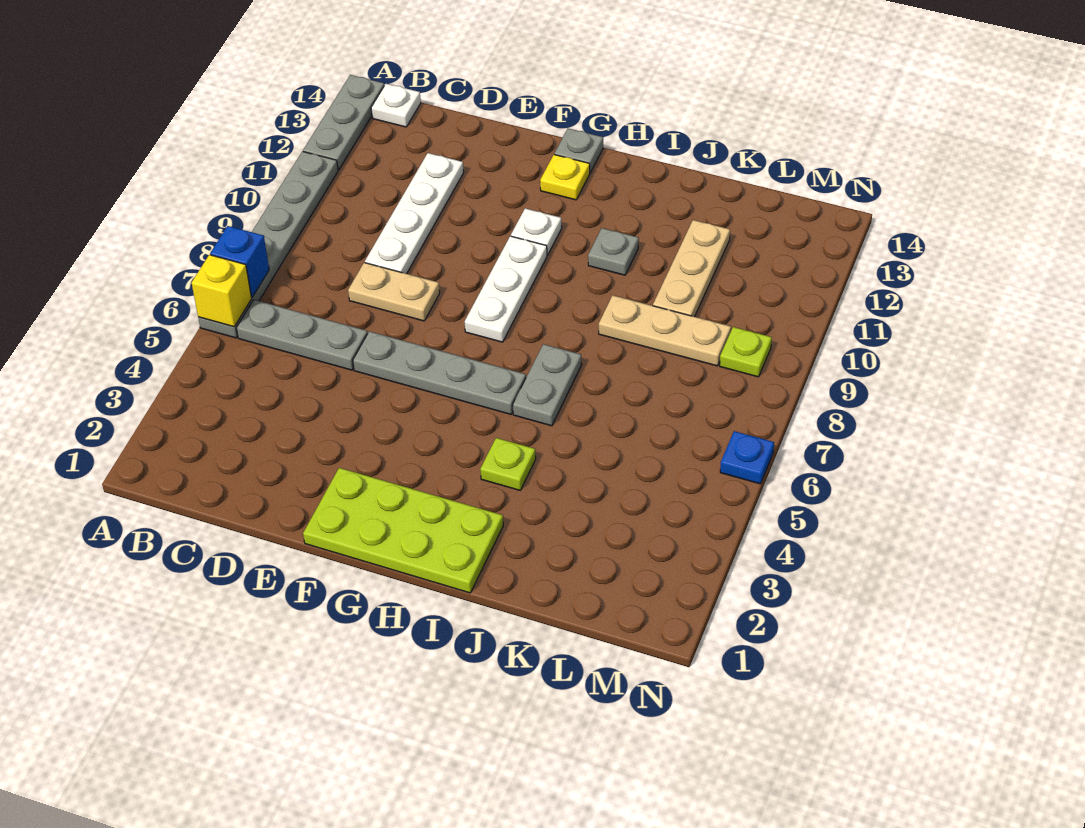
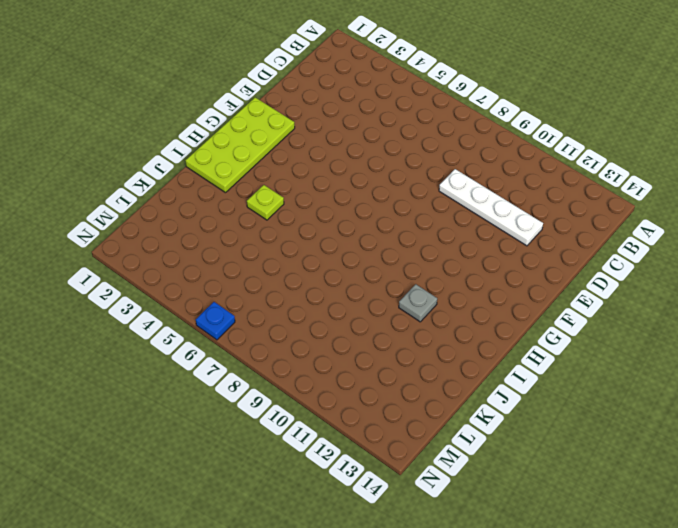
none -> grey 1x6 plate [198,151,338,338]
none -> grey 1x3 plate [303,75,384,170]
none -> grey 1x3 plate [236,300,368,370]

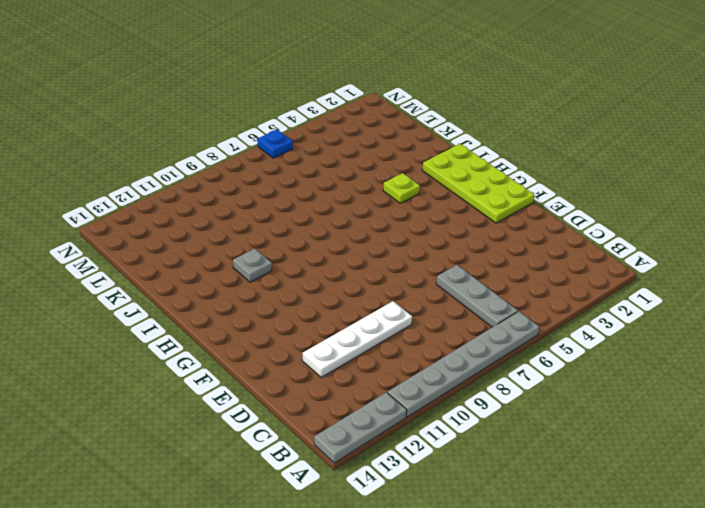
none -> white 1x1 plate [371,84,421,127]
none -> tan 1x2 plate [348,263,440,321]
none -> grey 1x4 plate [353,331,526,414]

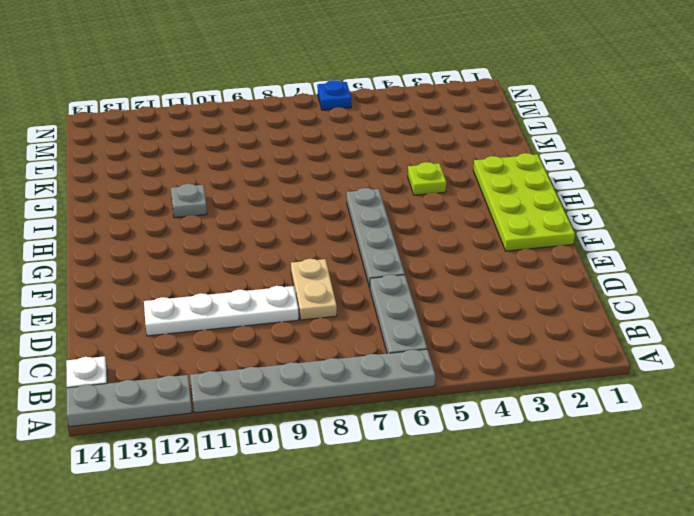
none -> white 1x3 plate [465,236,547,342]
none -> white 1x1 plate [511,208,562,255]
none -> yellow 1x1 plate [540,155,590,200]

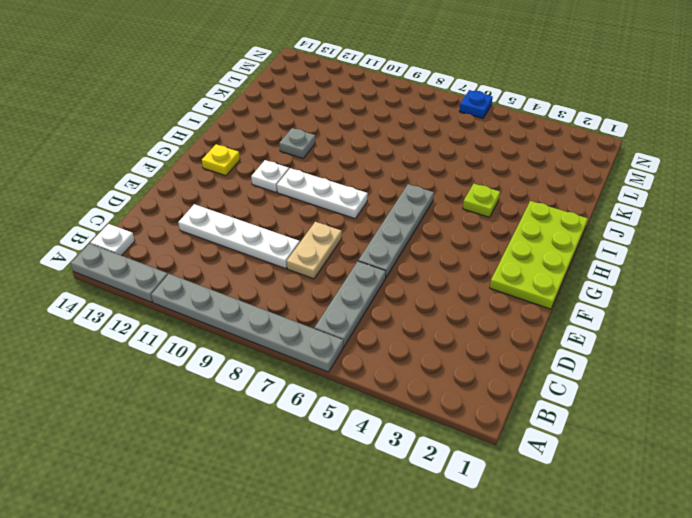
none -> grey 1x1 plate [554,128,603,173]
none -> grey 1x2 plate [513,344,582,426]
none -> tan 1x3 plate [599,295,731,366]

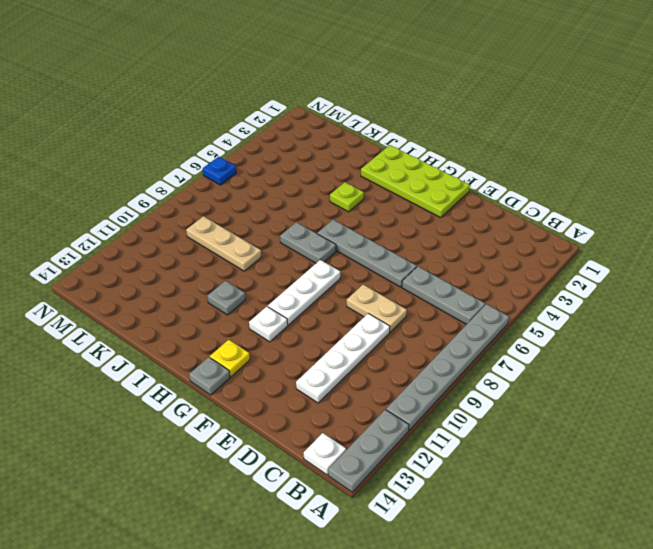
grey 1x2 plate [280,222,336,263] -> grey 1x2 plate turned to [513,344,582,426]
none -> tan 1x3 plate [653,220,730,317]
none -> lime 1x1 plate [720,327,772,377]
none -> yellow 1x1 brick [192,255,252,327]

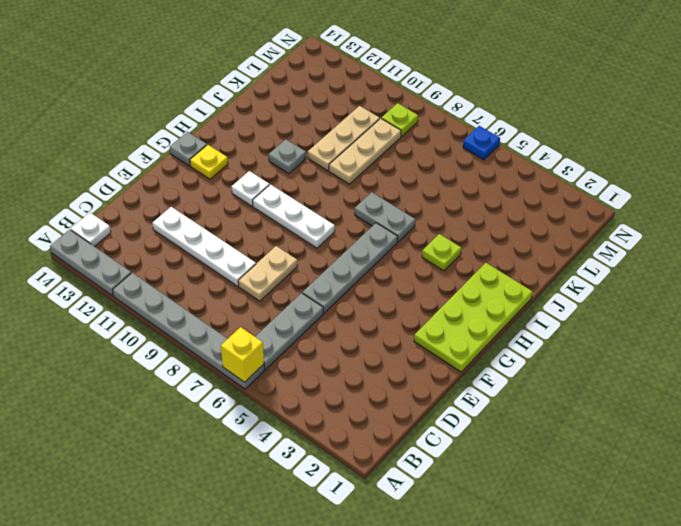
tan 1x3 plate [308,106,380,171] -> tan 1x3 plate turned to [653,220,730,317]
none -> blue 1x1 brick [210,226,269,297]

